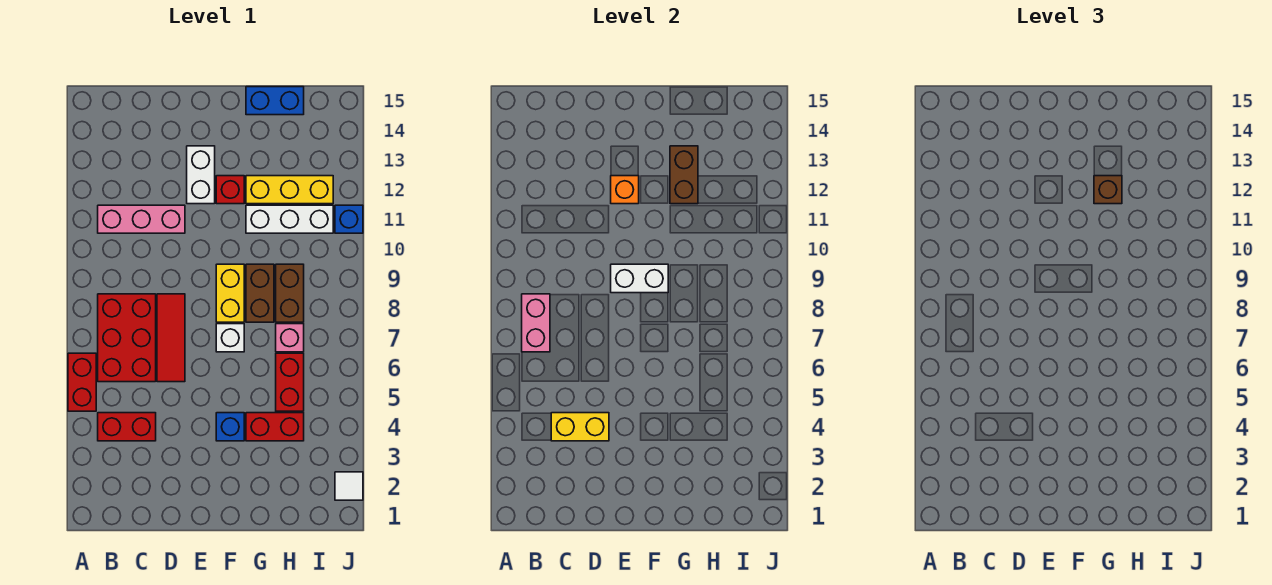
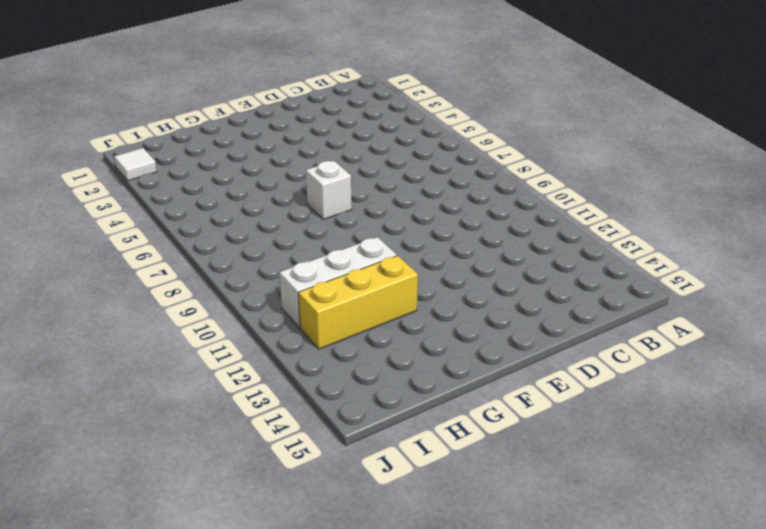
none -> red 1x2 brick [68,353,96,411]
none -> red 1x2 brick [98,413,156,441]
none -> red 2x3 brick [98,294,156,382]

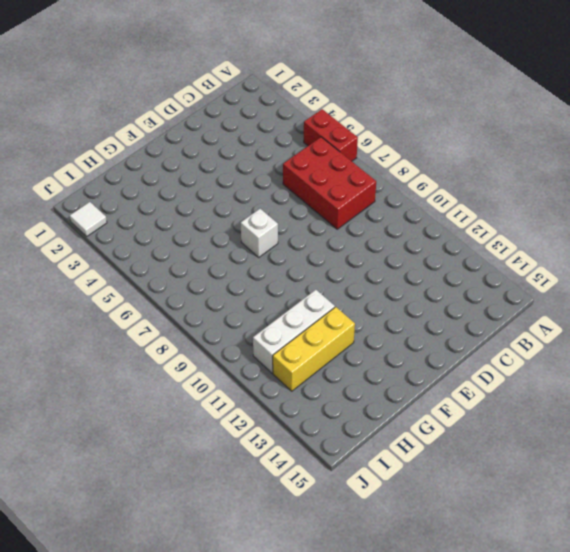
none -> red 1x2 brick [98,413,156,441]
none -> pink 1x3 brick [98,205,185,233]
none -> red 1x3 tile [157,294,185,382]

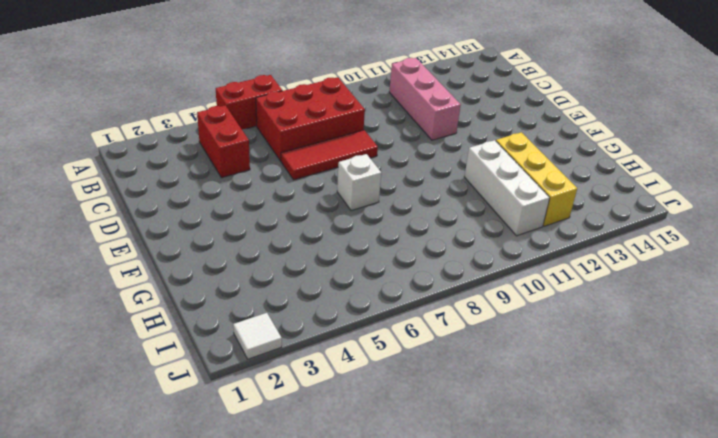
none -> white 1x2 brick [187,146,215,204]
none -> blue 1x1 brick [216,413,244,441]
none -> yellow 1x2 brick [216,264,244,322]

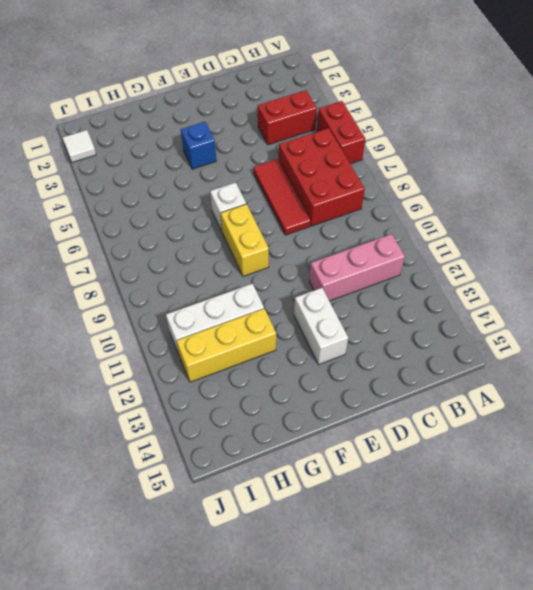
none -> red 1x1 brick [216,176,244,204]
none -> red 1x2 brick [246,413,304,441]
none -> brown 1x2 brick [246,264,274,322]

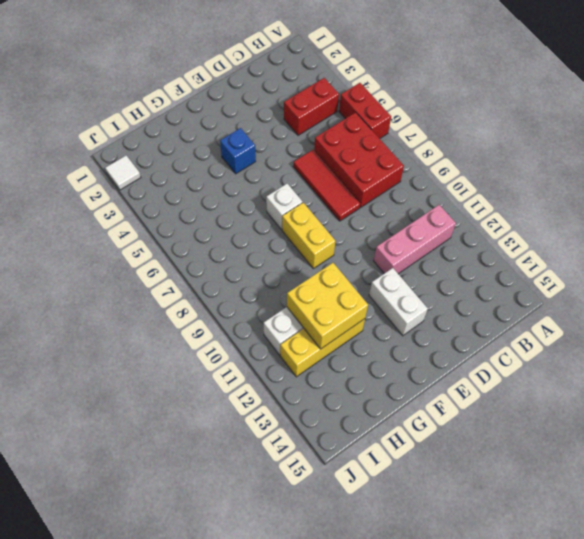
yellow 2x2 brick [287,263,368,349] -> brown 1x2 brick [670,146,698,204]
none -> red 1x1 brick [216,176,244,204]
none -> red 1x2 brick [246,413,304,441]
none -> brown 1x2 brick [246,264,274,322]

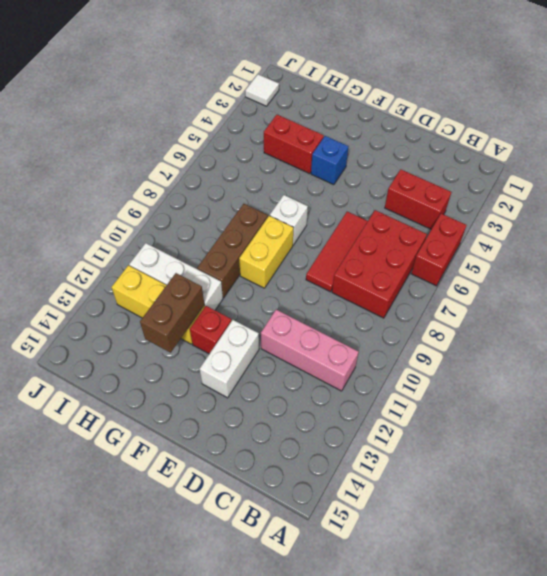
brown 1x3 brick [197,204,268,298] -> brown 1x2 brick [246,264,274,322]
none -> blue 1x2 brick [246,87,304,115]
none -> red 1x2 brick [276,353,304,411]
none -> pink 1x1 brick [276,324,304,352]

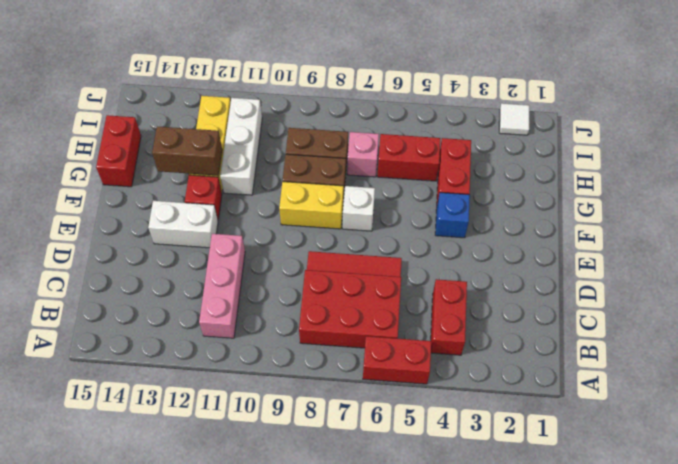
red 1x2 brick [96,115,141,187] -> blue 1x2 brick [246,87,304,115]
none -> blue 1x1 brick [335,205,363,233]
none -> pink 1x2 brick [522,294,550,352]
none -> yellow 1x2 brick [551,413,609,441]

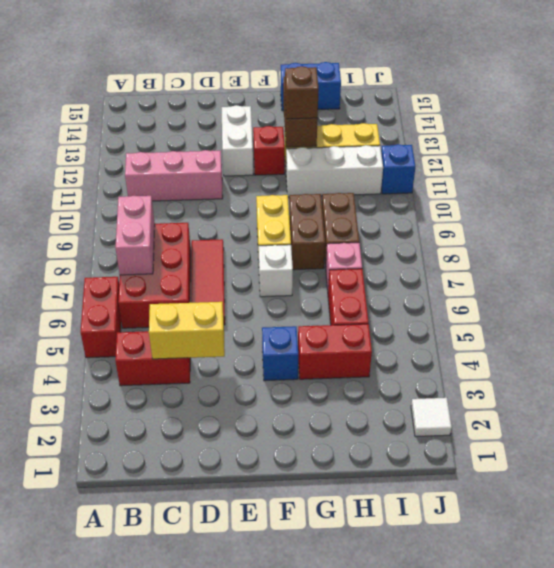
none -> white 1x2 brick [611,264,668,293]
none -> orange 1x1 brick [611,176,639,204]

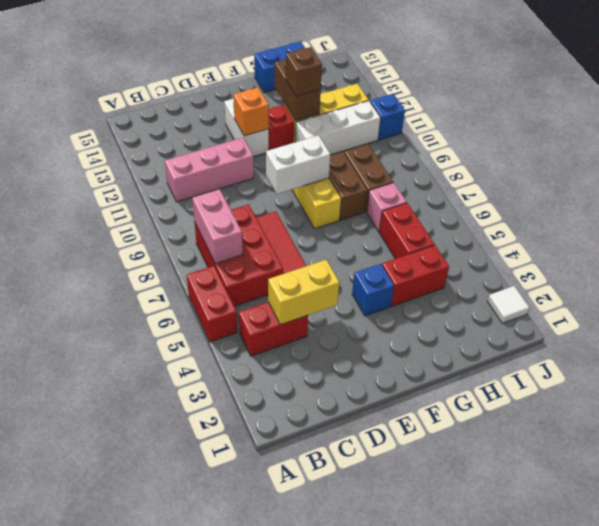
none -> white 1x1 brick [216,324,244,352]

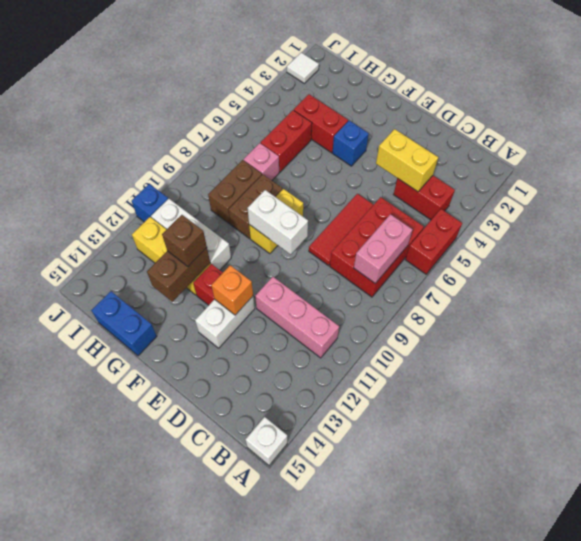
white 1x1 brick [246,417,287,465] -> white 1x1 brick moved to [216,324,244,352]

